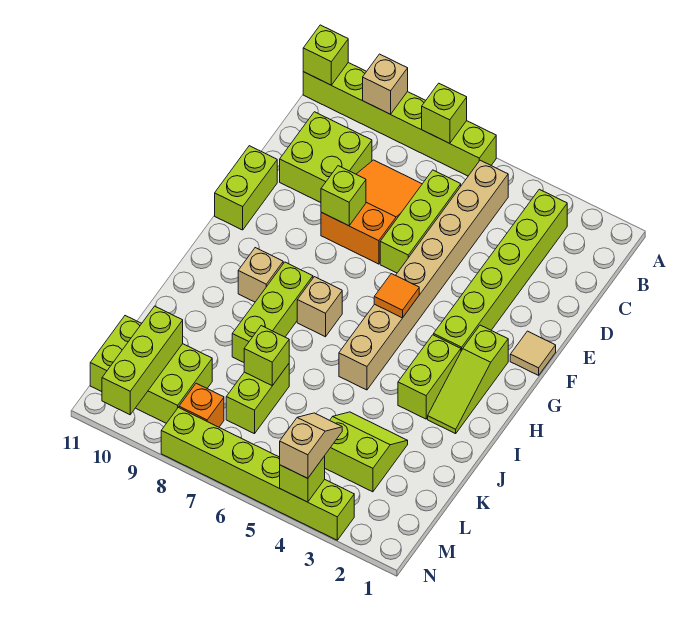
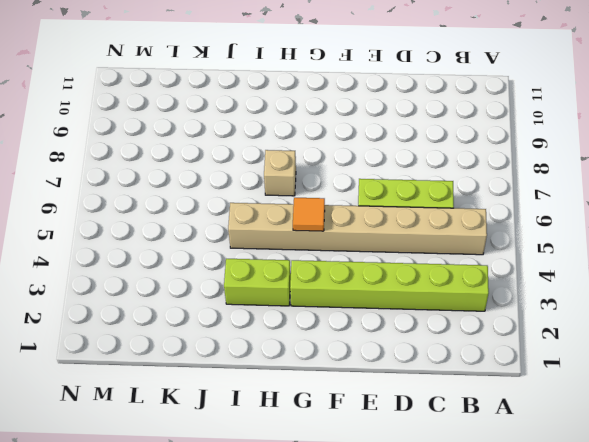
none -> lime 1x6 brick [303,63,496,176]
none -> orange 2x3 slope [321,160,422,264]
none -> lime 2x2 brick [280,112,372,203]

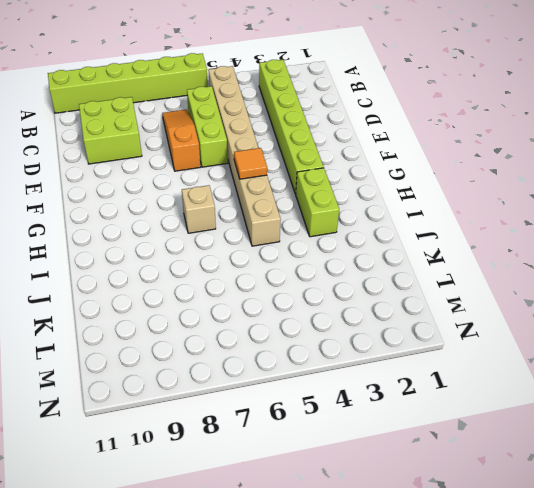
orange 1x3 slope [162,109,201,171] -> orange 2x3 slope [321,160,422,264]
none -> lime 1x2 brick [215,146,277,230]
none -> tan 1x1 tile [510,331,556,375]
none -> lime 1x3 slope [428,325,508,434]

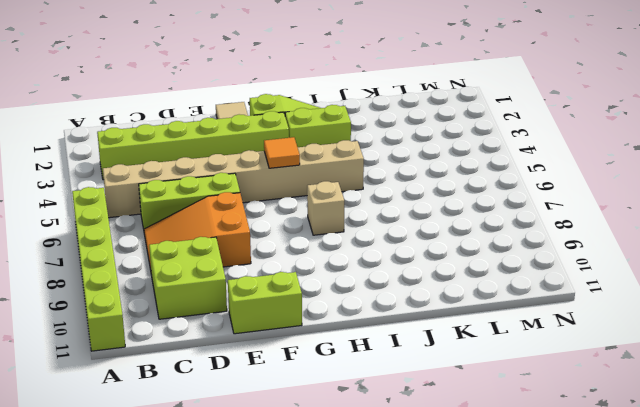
none -> lime 1x3 brick [232,262,313,362]
none -> tan 1x1 brick [238,248,283,302]
none -> lime 2x2 slope [325,412,408,492]

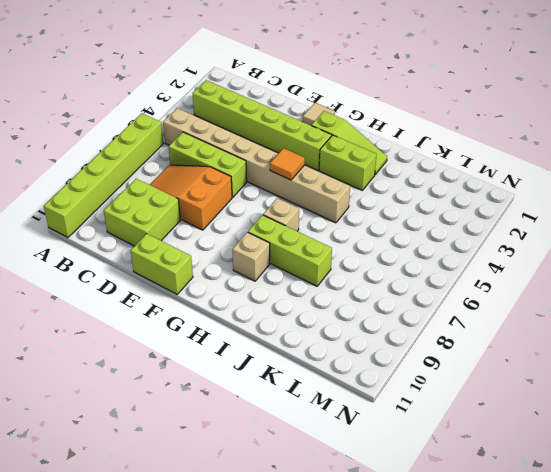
none -> lime 2x2 slope [325,412,408,492]
none -> lime 1x2 brick [226,364,289,434]
none -> lime 2x3 brick [90,316,212,423]

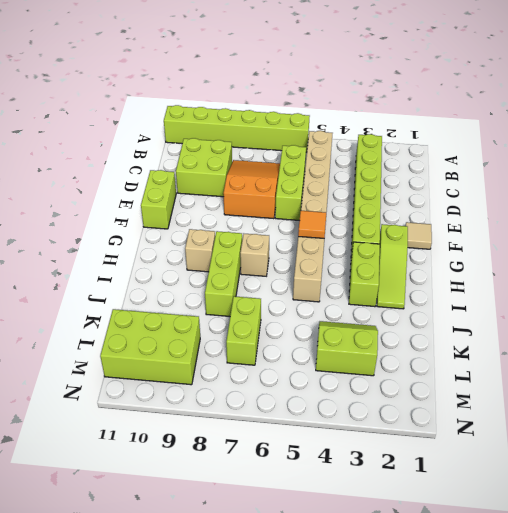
none -> orange 1x1 brick [179,383,224,427]
none -> lime 1x6 brick [161,408,354,540]
none -> lime 1x1 brick [422,83,467,143]

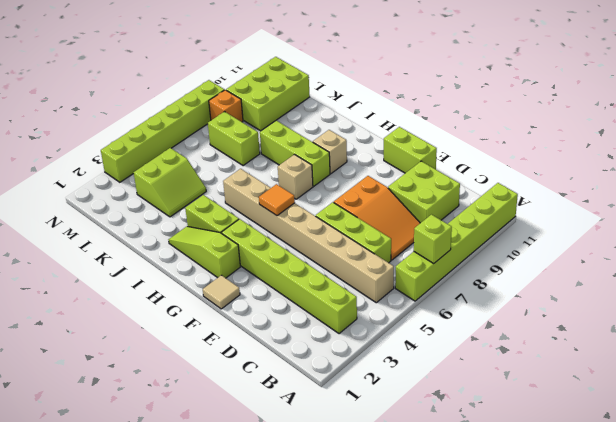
none -> tan 1x1 brick [363,54,408,114]
none -> lime 1x1 brick [303,25,348,85]
none -> lime 1x1 brick [321,166,366,226]

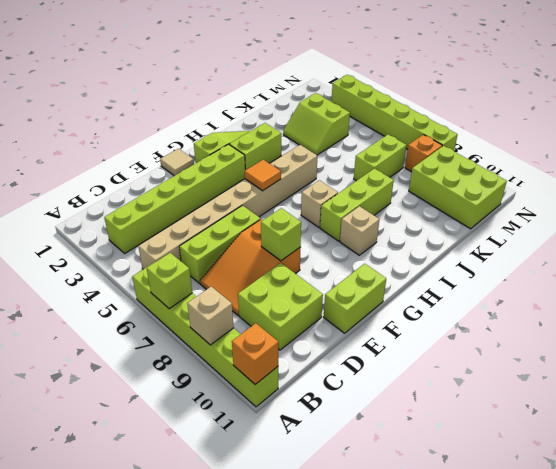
orange 1x1 brick [232,323,278,384] -> lime 1x1 brick [303,25,348,85]
none -> lime 1x1 brick [244,326,289,386]
none -> lime 1x3 brick [102,306,183,415]
none -> lime 1x1 brick [280,456,325,502]

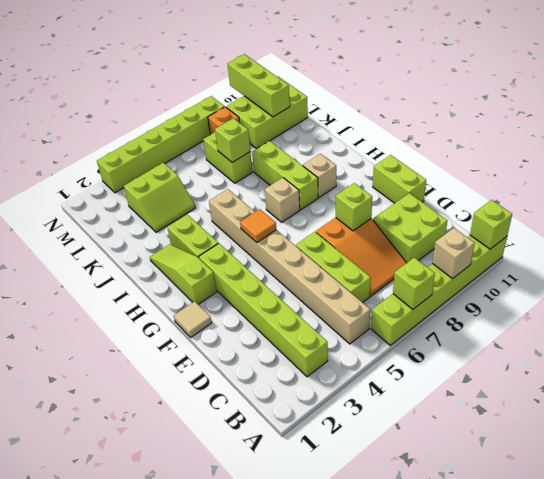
none -> lime 1x1 brick [280,456,325,502]
none -> tan 1x2 slope [280,413,342,478]

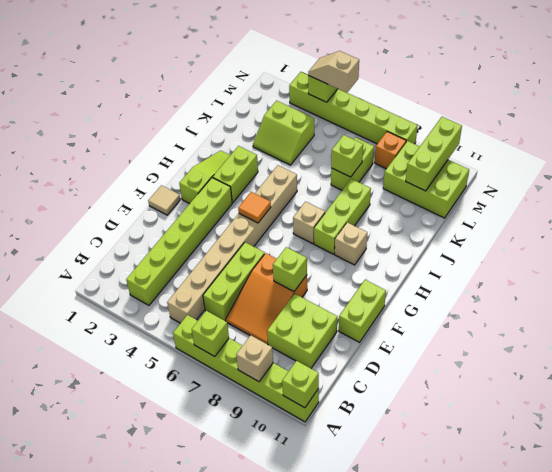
tan 1x2 slope [308,51,359,93] -> tan 1x2 slope turned to [280,413,342,478]

